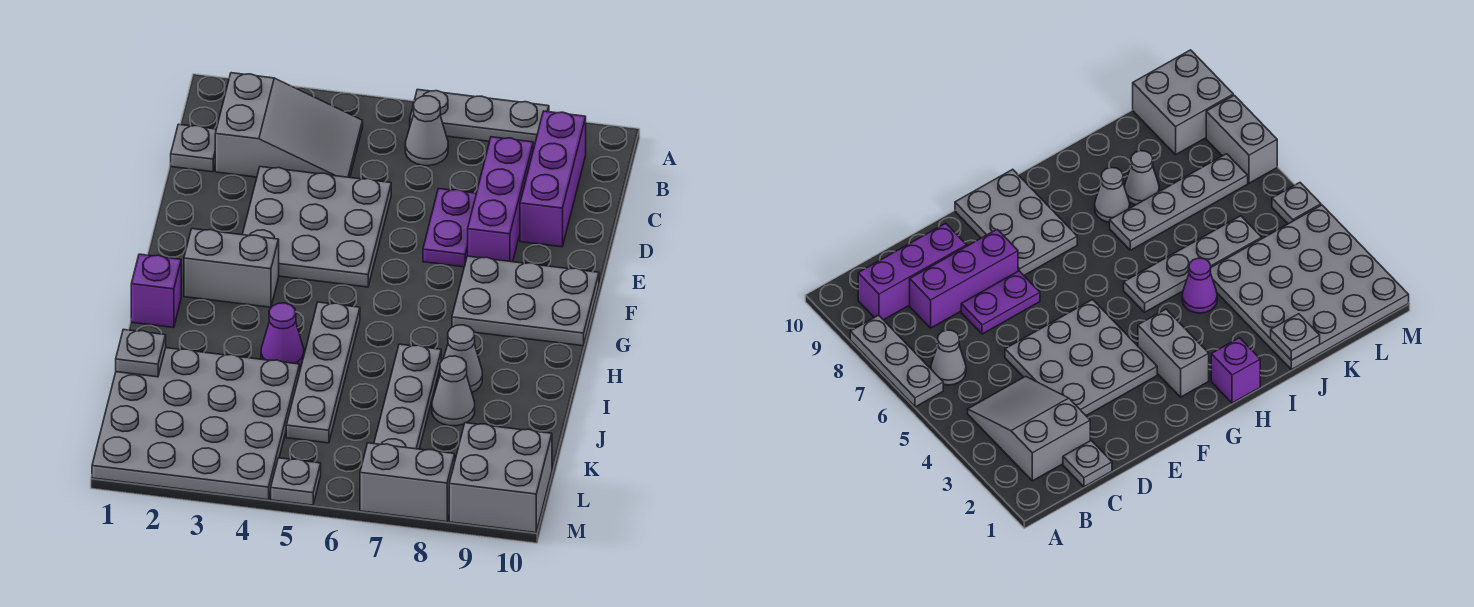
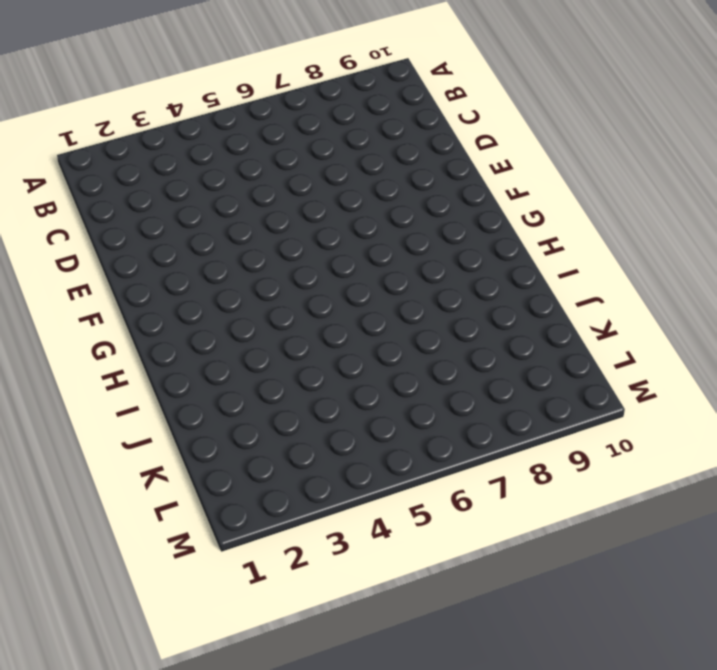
none -> grey 1x3 plate [410,90,549,147]
none -> grey 2x3 slope [215,73,363,178]
none -> grey 1x1 cone [405,96,448,166]

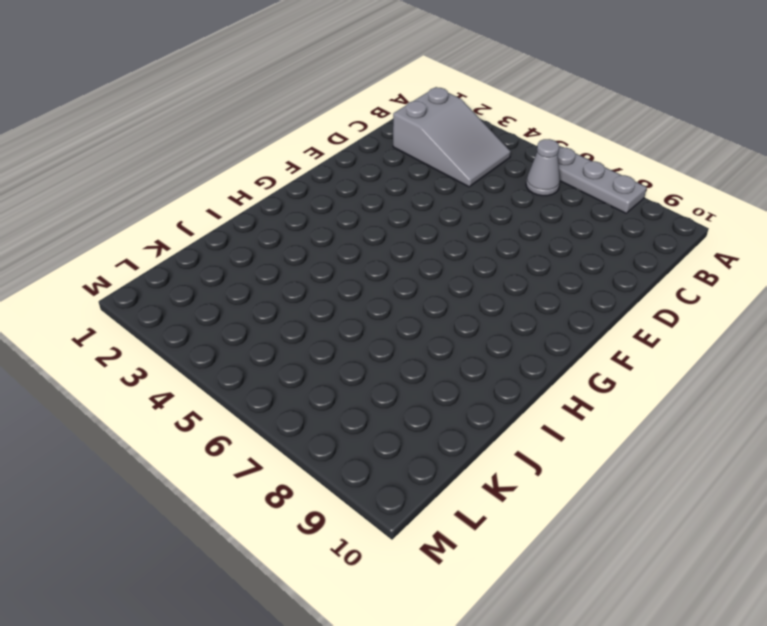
none -> purple 1x3 brick [520,111,586,247]
none -> grey 1x1 plate [171,124,216,172]
none -> purple 1x3 brick [468,137,533,262]

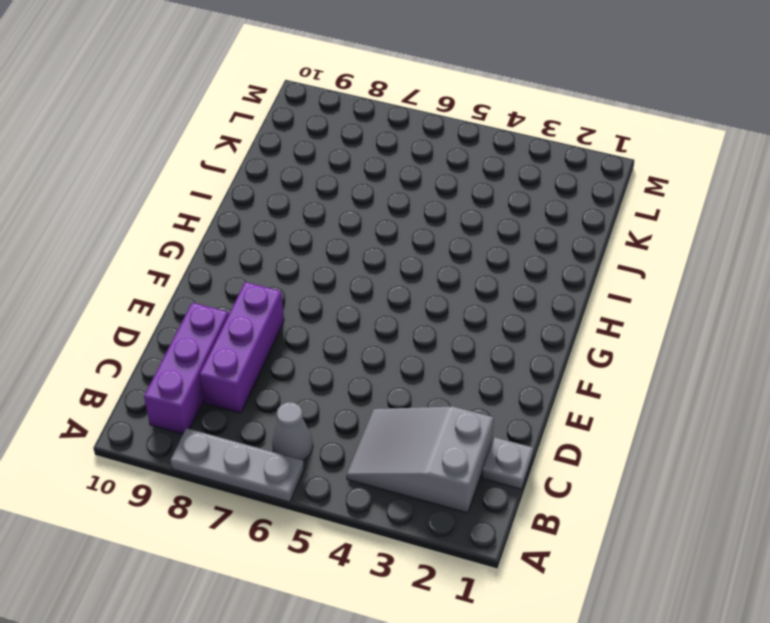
none -> grey 3x3 plate [242,167,391,287]
none -> purple 1x2 plate [423,188,476,267]
none -> grey 2x3 plate [452,256,599,346]

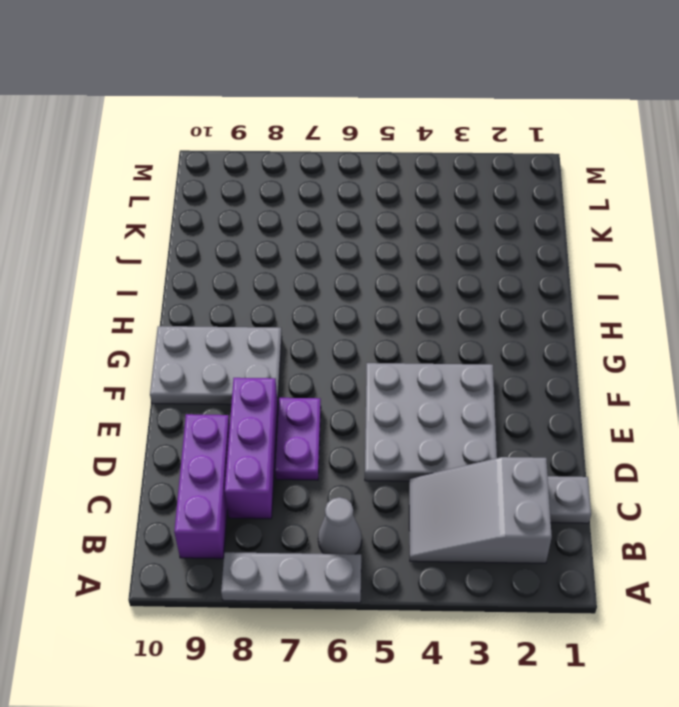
none -> grey 1x2 brick [184,229,279,307]
none -> purple 1x1 brick [131,254,181,328]
none -> grey 1x4 plate [286,302,360,443]

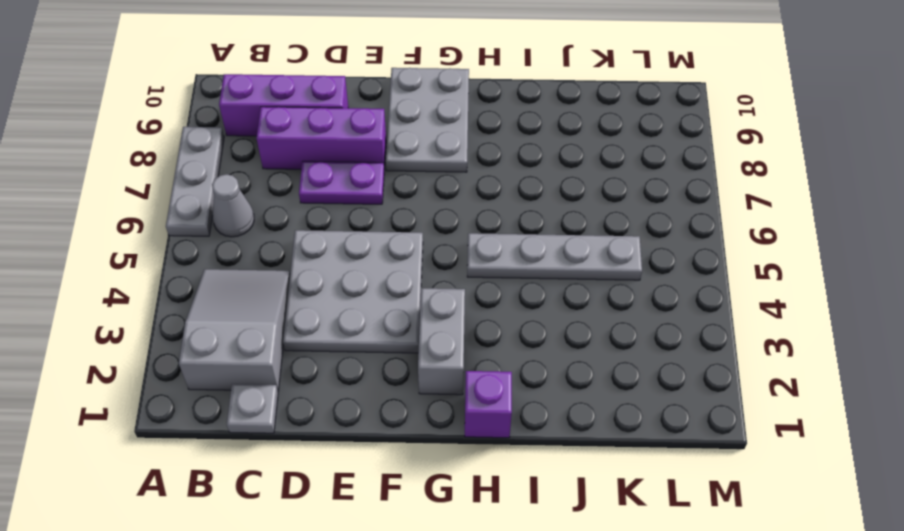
none -> purple 1x1 cone [261,303,304,366]
none -> grey 1x4 plate [374,344,441,449]
none -> grey 1x1 cone [443,325,482,392]

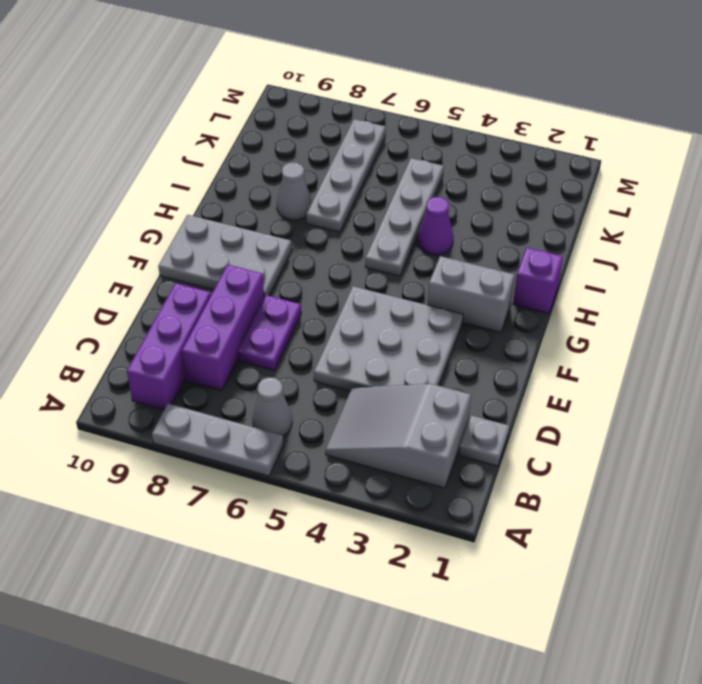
none -> grey 4x4 plate [92,348,300,500]
none -> grey 1x1 cone [432,356,475,426]
none -> grey 2x2 brick [449,423,552,533]

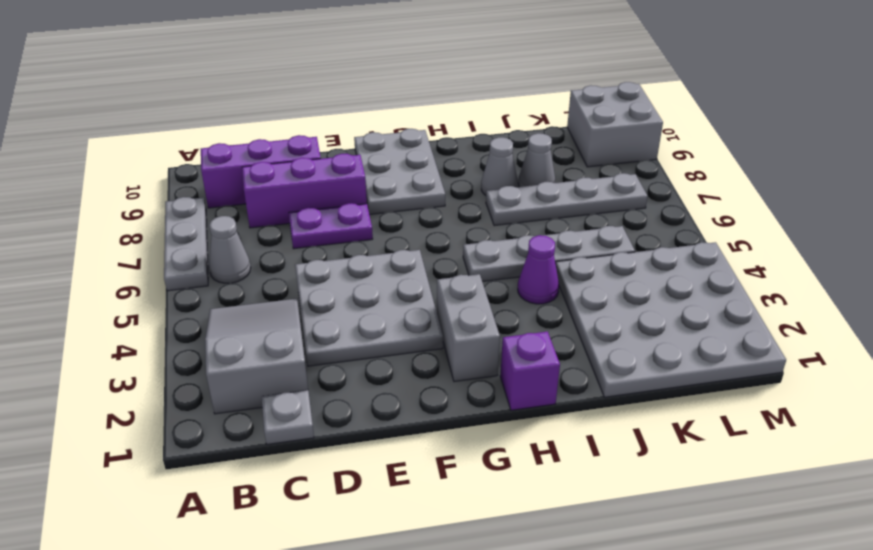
none -> grey 1x1 plate [271,458,321,505]
none -> grey 1x2 brick [360,443,455,522]
none -> grey 1x1 plate [116,329,166,377]

